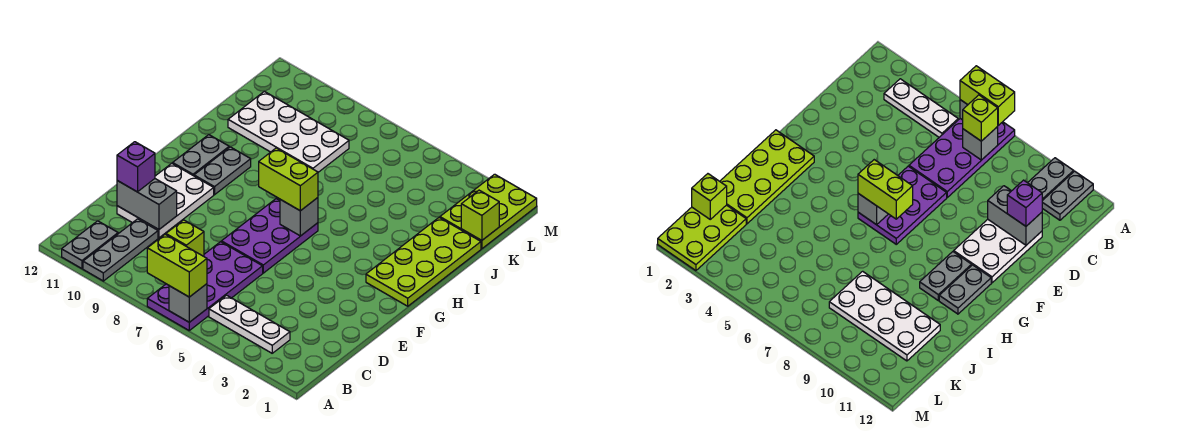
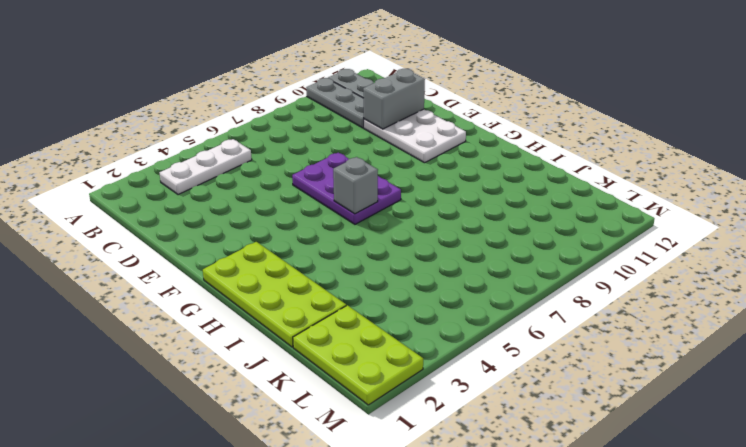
none -> purple 2x4 plate [147,242,263,330]
none -> grey 1x2 plate [194,147,251,195]
none -> grey 1x2 plate [173,135,229,176]

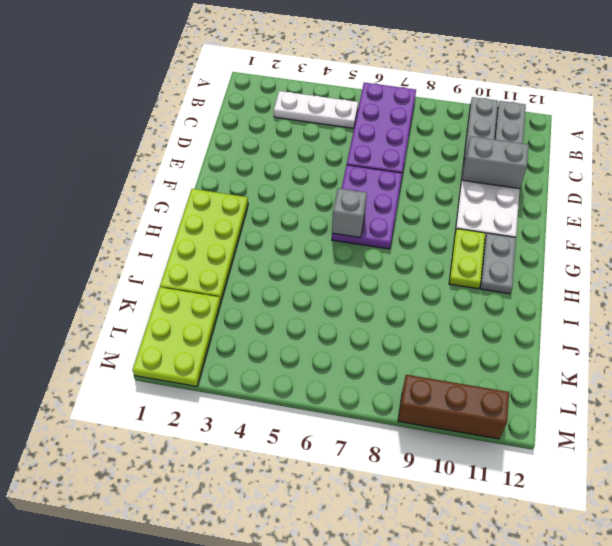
lime 1x2 plate [449,229,485,289] -> grey 1x2 plate [194,147,251,195]
brown 1x3 brick [398,375,509,439] -> none
none -> white 2x4 plate [228,91,349,172]
none -> grey 1x1 brick [169,284,207,322]
none -> grey 1x1 brick [963,127,998,160]

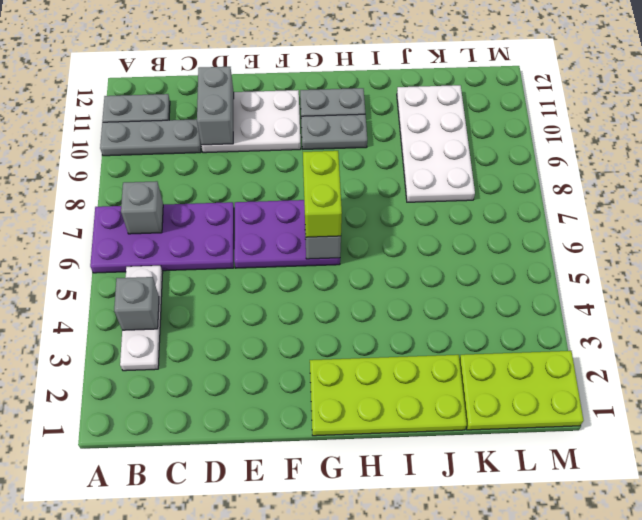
grey 1x1 brick [114,277,159,330] -> grey 1x1 brick moved to [169,284,207,322]
none -> lime 1x1 brick [461,190,499,240]
none -> lime 1x2 brick [147,234,207,297]
none -> lime 1x1 brick [166,220,204,256]

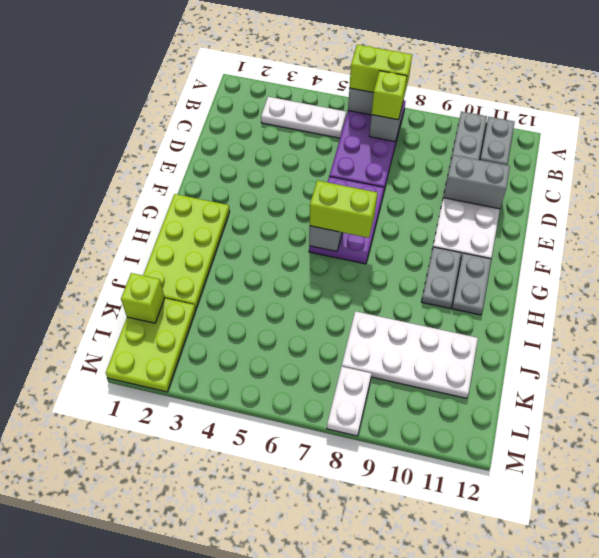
white 1x2 plate [327,367,371,436] -> none
none -> purple 1x1 brick [117,142,155,192]

